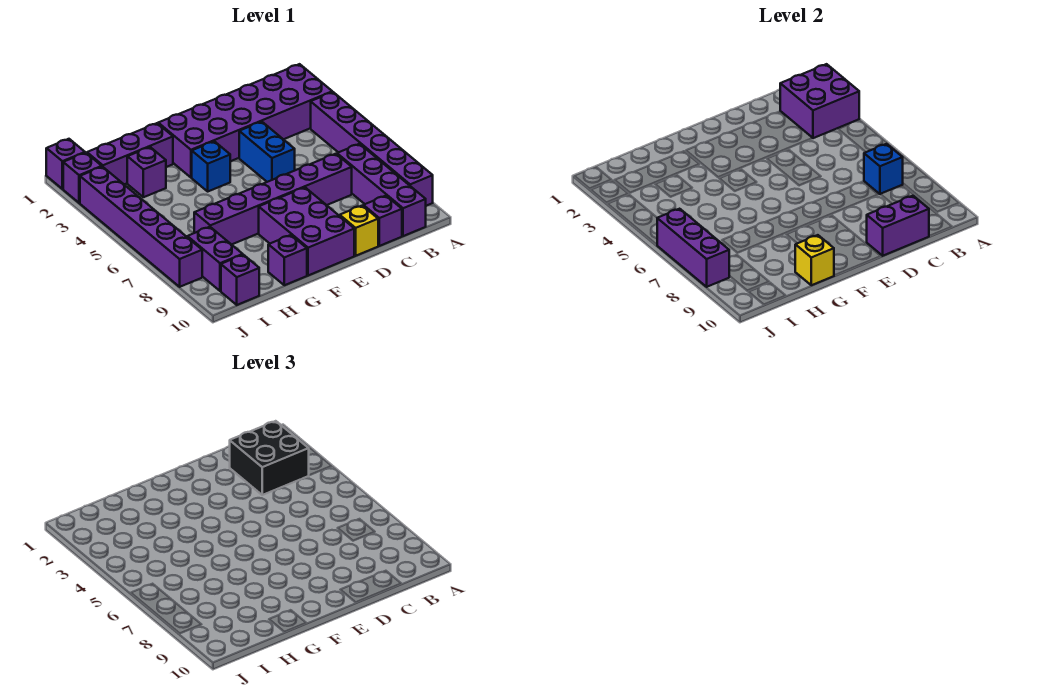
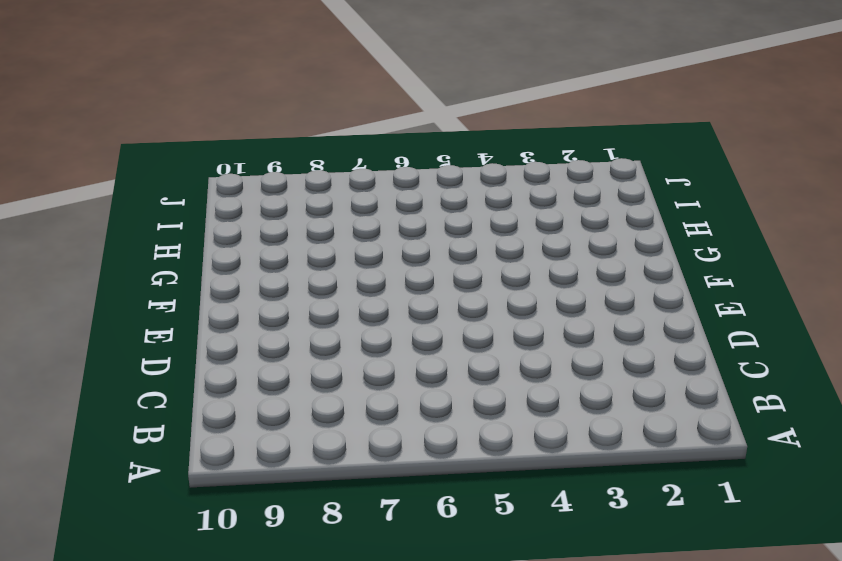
none -> purple 2x6 brick [158,64,332,178]
none -> purple 1x6 brick [311,92,433,206]
none -> purple 1x4 brick [337,144,426,236]

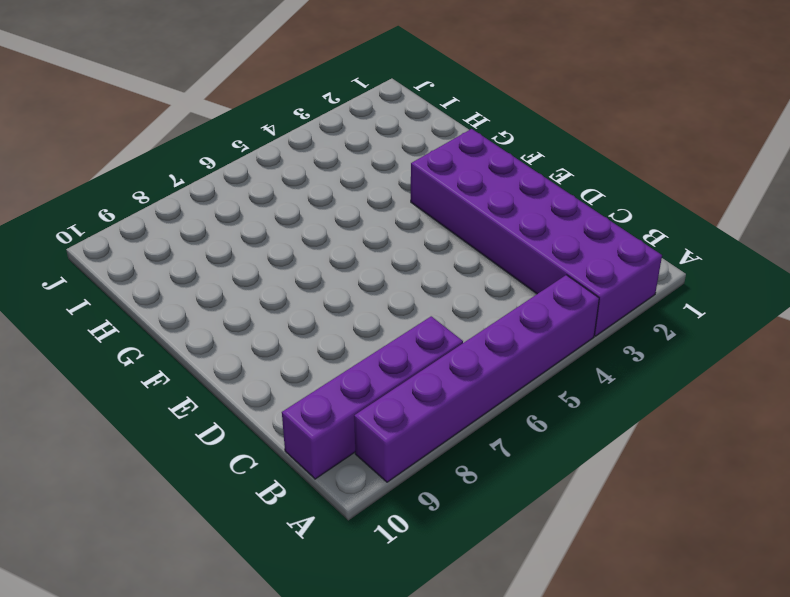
none -> purple 1x6 brick [194,154,352,245]
none -> purple 1x1 brick [363,196,402,246]
none -> blue 1x2 brick [239,122,295,182]

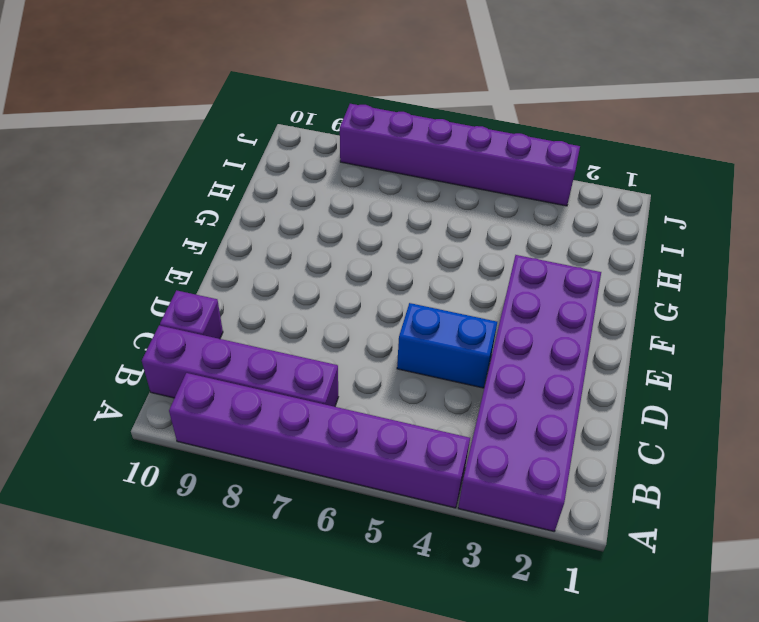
none -> purple 1x6 brick [194,154,352,245]
none -> yellow 1x1 brick [340,206,378,256]
none -> purple 2x3 brick [259,187,354,276]

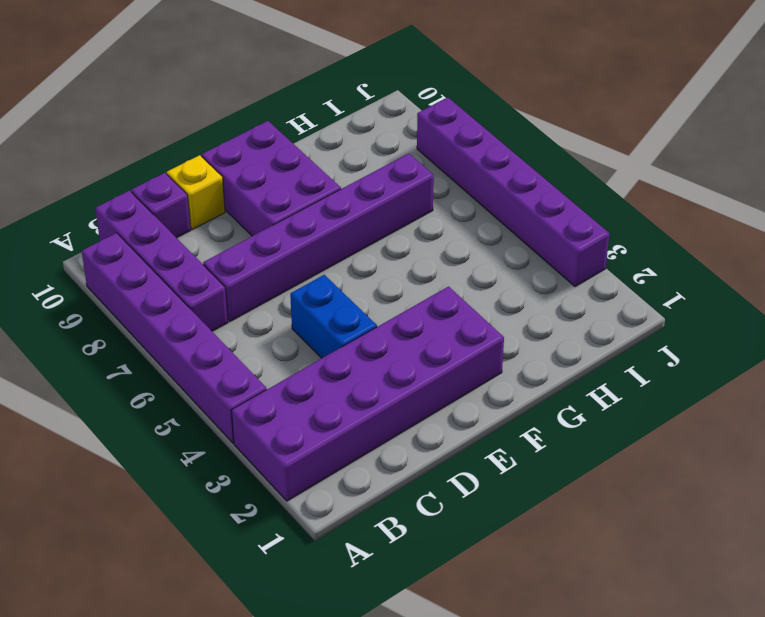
none -> blue 1x1 brick [192,141,230,191]
none -> purple 1x3 brick [87,123,173,184]
none -> purple 1x1 brick [268,235,307,285]

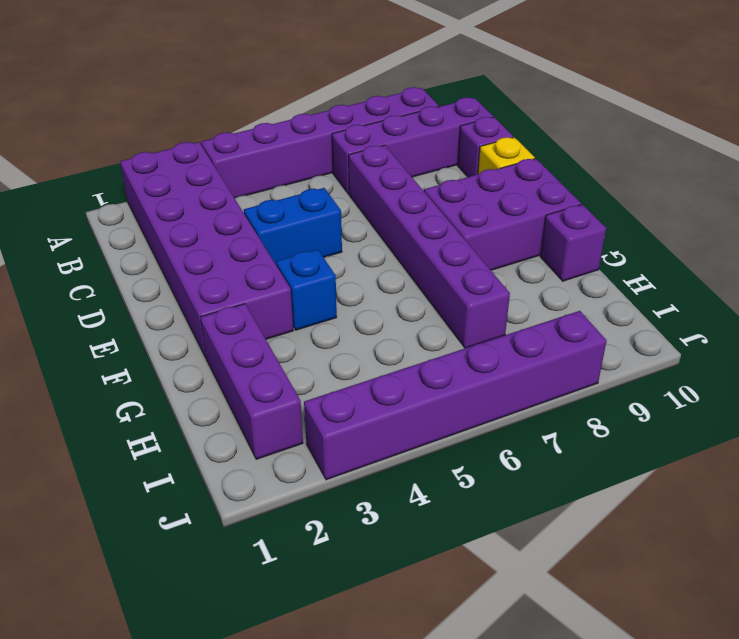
none -> purple 1x1 brick [127,147,166,197]
none -> purple 1x2 brick [187,227,243,291]
none -> purple 1x1 brick [221,255,259,305]

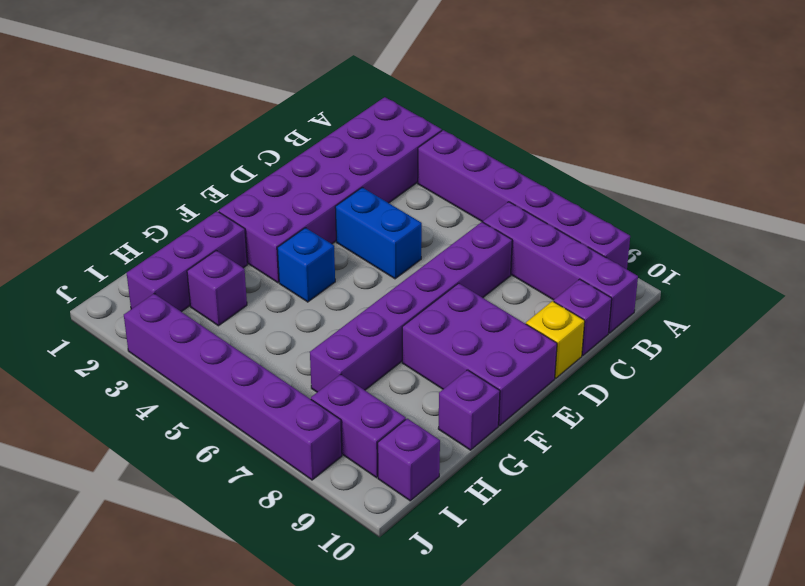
none -> purple 1x1 brick [46,139,85,189]
none -> purple 1x1 brick [63,153,102,203]
none -> purple 2x2 brick [780,64,859,138]

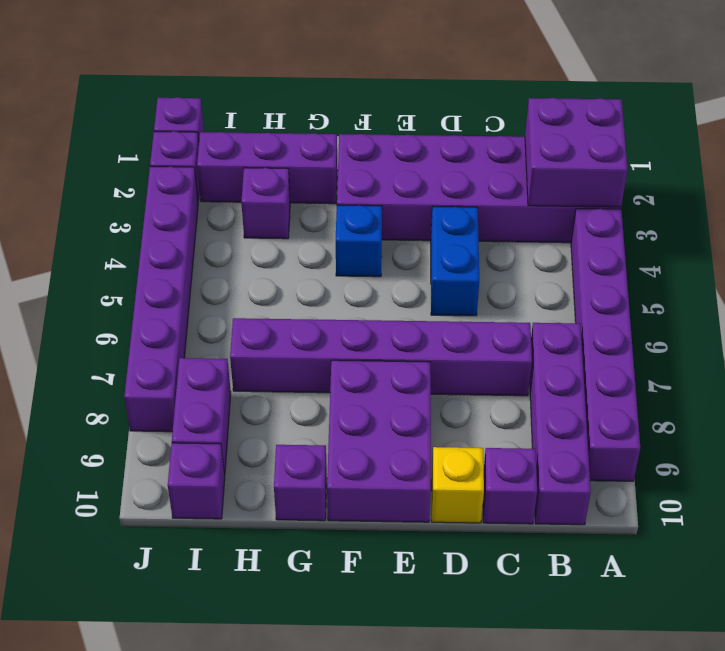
none -> blue 1x1 brick [864,144,903,194]
none -> purple 1x2 brick [867,196,929,256]
none -> yellow 1x1 brick [795,235,834,285]

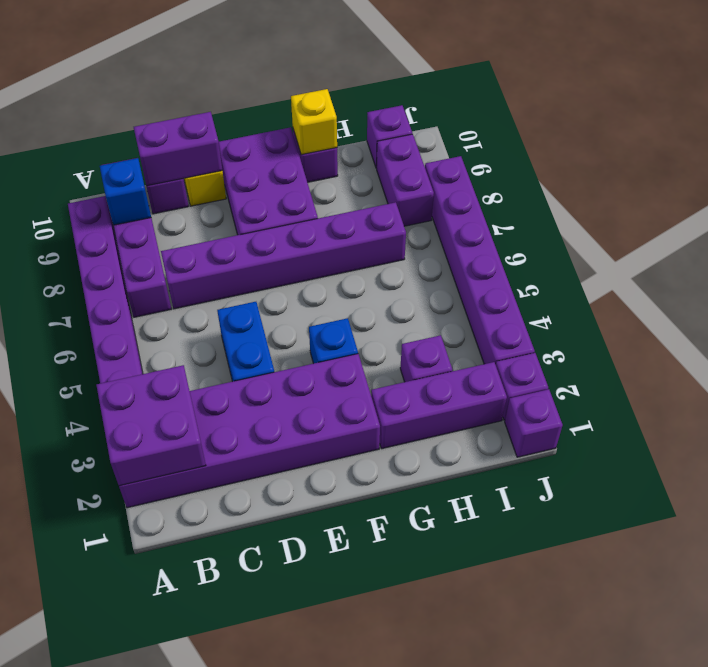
blue 1x1 brick [100,158,151,225] -> blue 1x1 brick moved to [864,144,903,194]
none -> purple 1x3 brick [657,209,729,287]
none -> black 2x2 brick [230,421,309,495]

